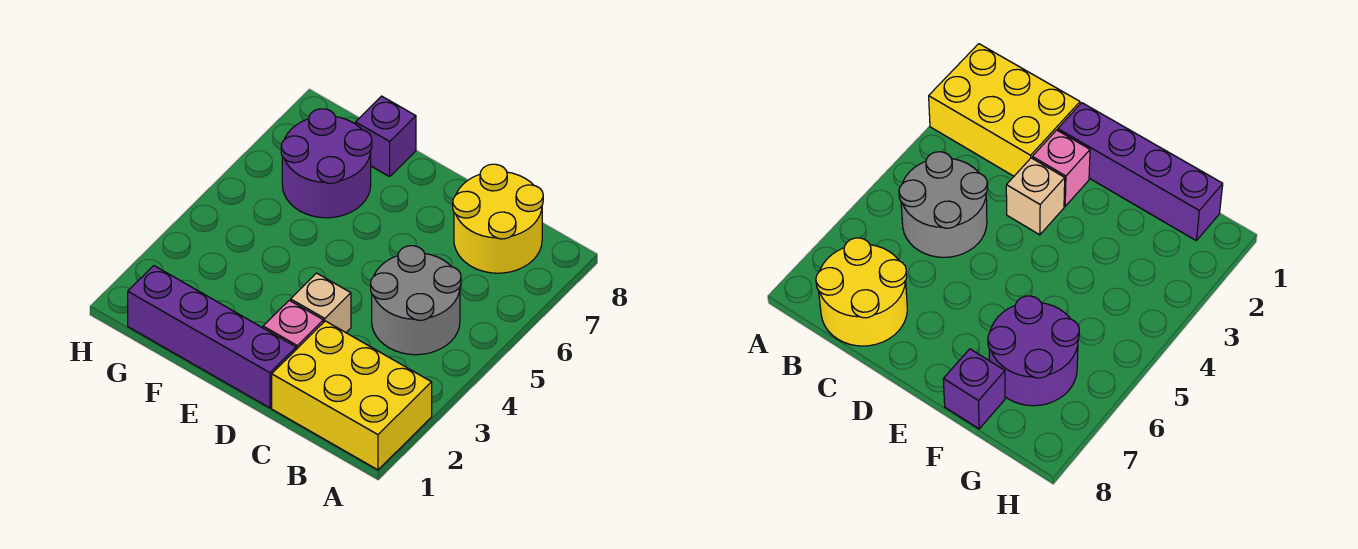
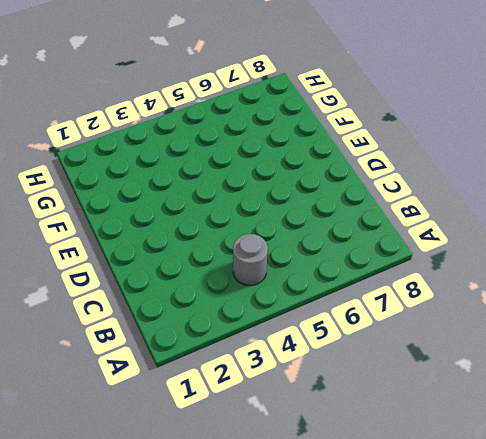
grey 1x1 round brick [233,234,268,285] -> grey 2x2 round brick [371,246,461,355]
none -> yellow 2x3 brick [272,321,432,470]
none -> yellow 2x2 round brick [453,164,543,273]

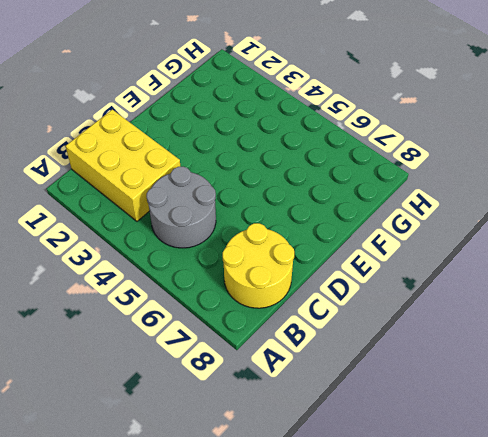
yellow 2x3 brick [66,109,181,221] -> yellow 2x3 brick turned to [272,321,432,470]
none -> purple 1x4 brick [128,266,296,408]
none -> pink 1x1 brick [263,300,323,349]

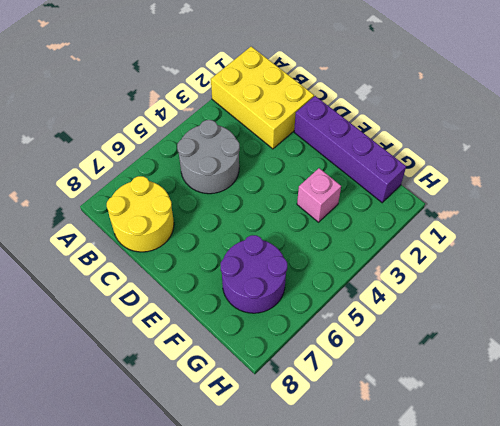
pink 1x1 brick [297,168,341,222] -> pink 1x1 brick moved to [263,300,323,349]
none -> tan 1x1 brick [291,273,351,332]
none -> purple 1x1 brick [355,96,416,177]

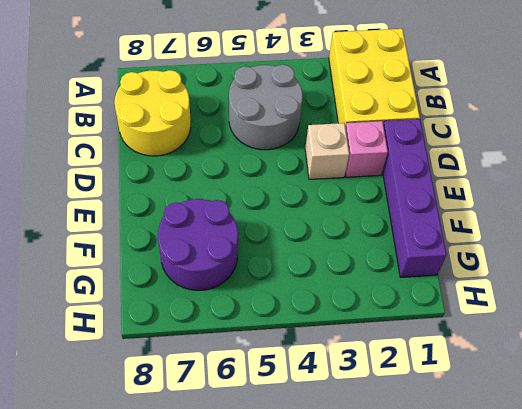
none -> purple 1x1 brick [355,96,416,177]

